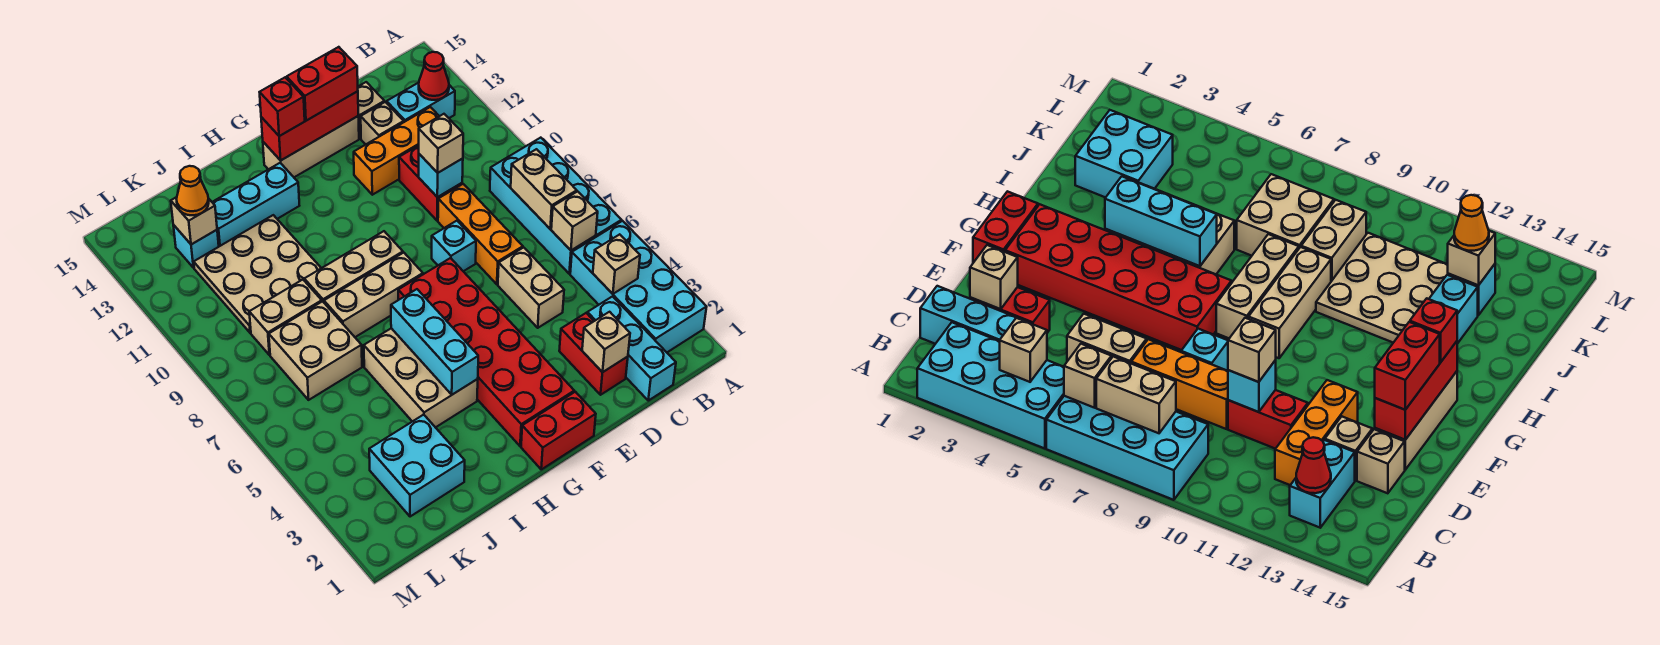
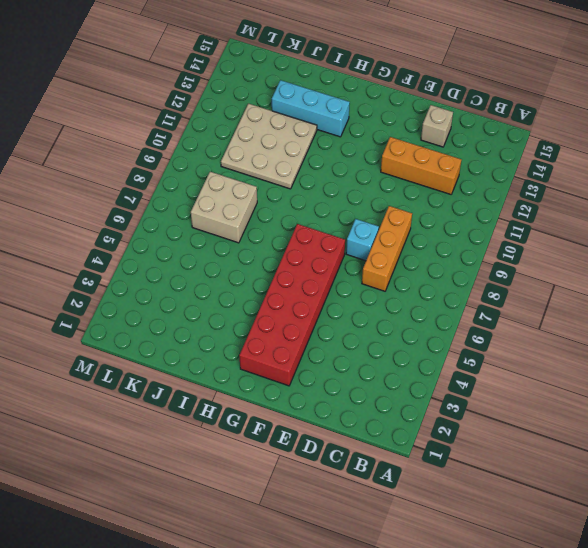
none -> cyan 2x4 brick [570,221,706,352]
none -> cyan 2x4 brick [490,138,622,274]
none -> cyan 1x2 brick [387,83,455,122]
none -> cyan 1x3 brick [587,296,676,401]

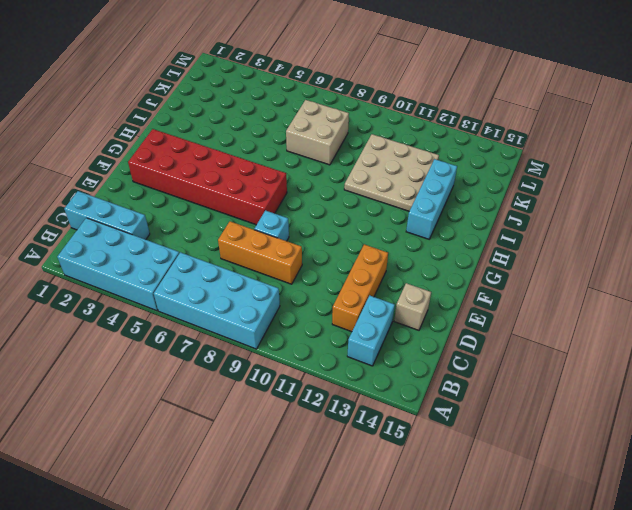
none -> red 1x2 brick [559,313,628,395]
none -> tan 1x2 brick [498,247,564,328]
none -> red 1x2 brick [399,146,462,221]
none -> tan 1x1 brick [361,102,404,145]

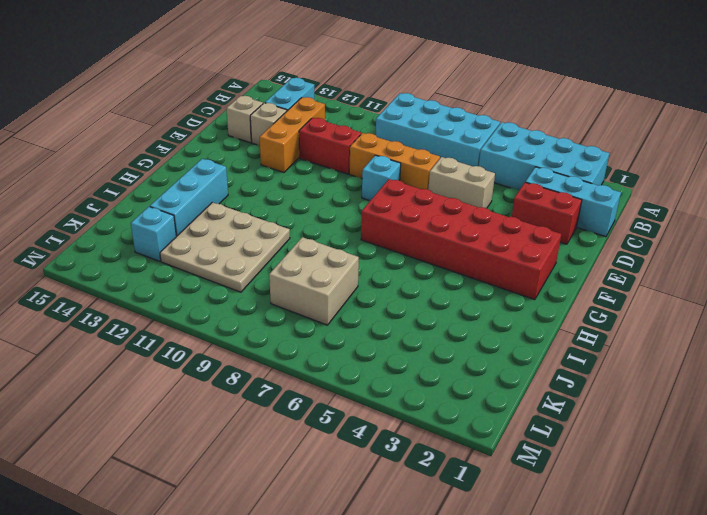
none -> tan 1x3 brick [263,116,359,177]
none -> red 1x2 brick [521,392,596,469]
none -> tan 1x3 brick [324,253,423,337]
none -> tan 1x3 brick [304,231,403,302]

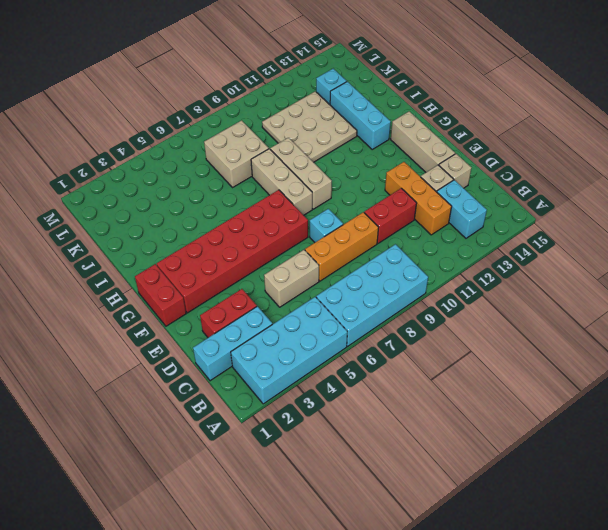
none -> tan 2x3 brick [364,328,478,427]
none -> cyan 2x2 brick [369,415,465,517]
none -> tan 1x2 brick [249,280,322,355]
none -> tan 1x1 brick [593,234,640,294]

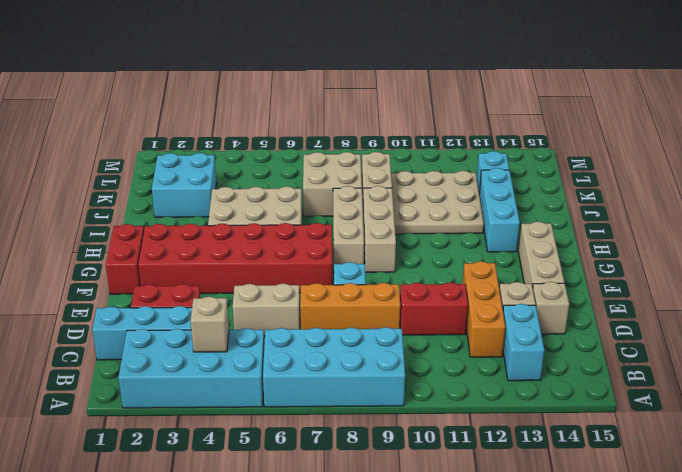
none -> tan 1x1 brick [551,191,598,250]
none -> tan 1x2 brick [511,149,577,229]
none -> red 1x1 cone [419,52,449,100]
none -> tan 1x1 brick [582,312,630,372]

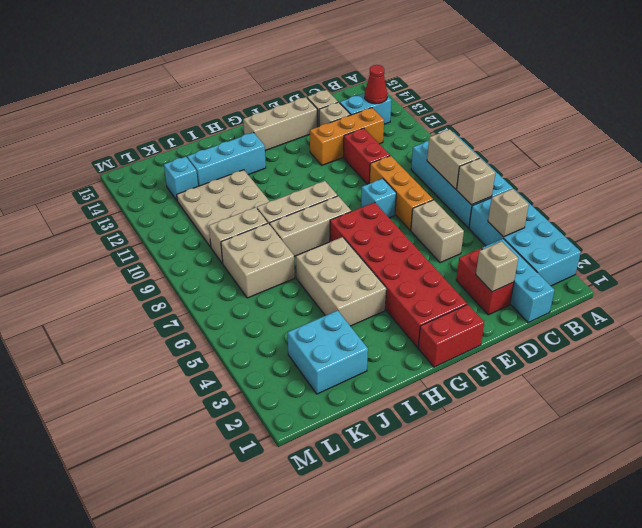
none -> cyan 1x1 brick [419,154,463,197]
none -> red 1x3 brick [261,91,358,160]
none -> cyan 1x3 brick [391,289,478,395]
none -> tan 1x1 brick [171,197,217,244]

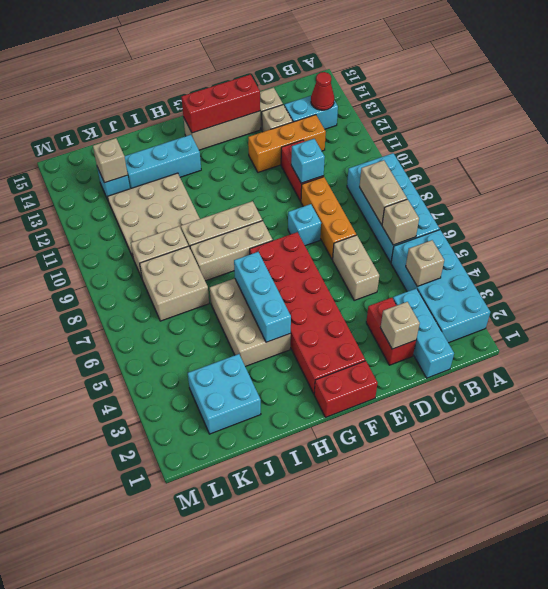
none -> tan 1x1 brick [419,114,463,173]
none -> red 1x2 brick [287,47,358,121]
none -> red 1x1 brick [260,77,305,136]
none -> orange 1x1 cone [177,166,209,215]

